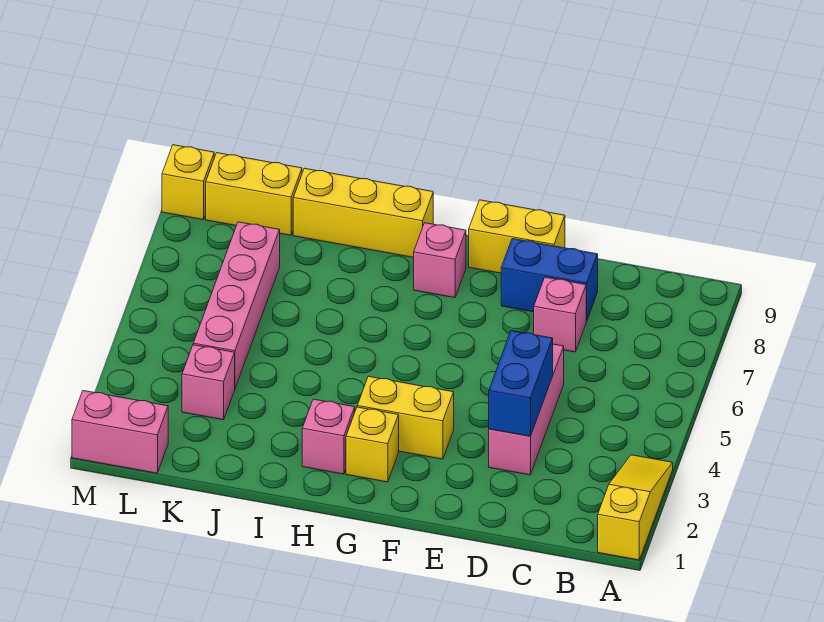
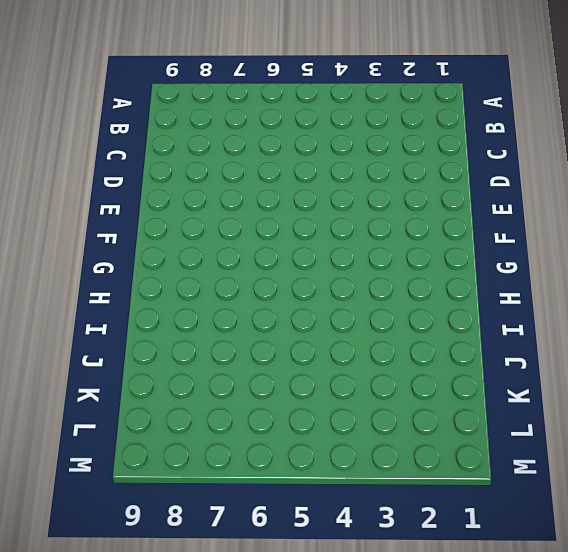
none -> yellow 1x3 slope [598,455,673,560]
none -> pink 1x3 brick [489,344,564,475]
none -> pink 1x1 brick [534,277,586,352]

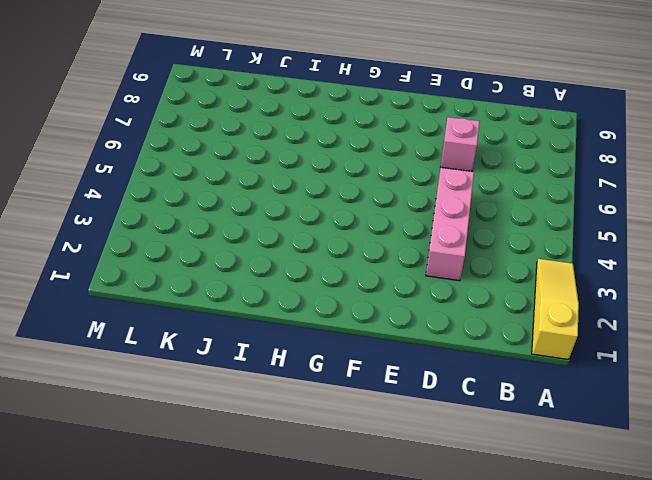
none -> blue 1x2 brick [501,239,598,321]
none -> yellow 1x2 brick [469,200,565,273]
none -> yellow 1x2 brick [357,376,454,459]

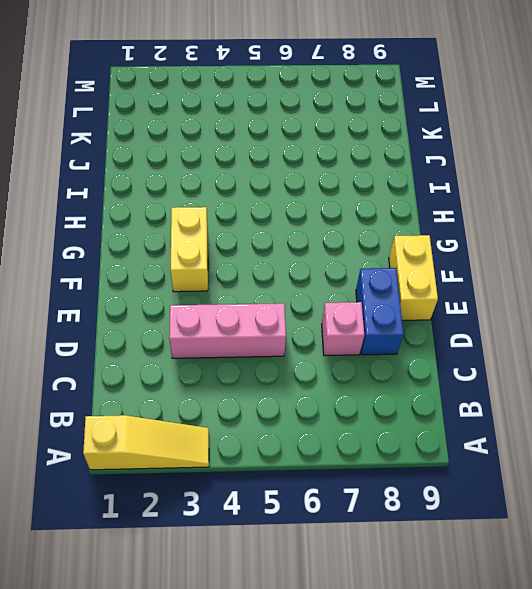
none -> yellow 1x1 brick [346,407,399,482]
none -> pink 1x1 brick [414,223,466,298]
none -> pink 1x1 brick [302,399,355,474]

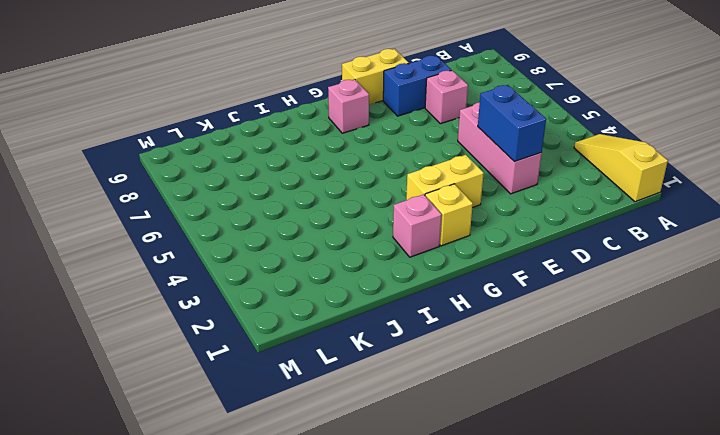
none -> yellow 1x3 brick [293,168,433,258]
none -> pink 1x1 brick [182,345,235,420]
none -> pink 1x4 brick [193,222,280,388]

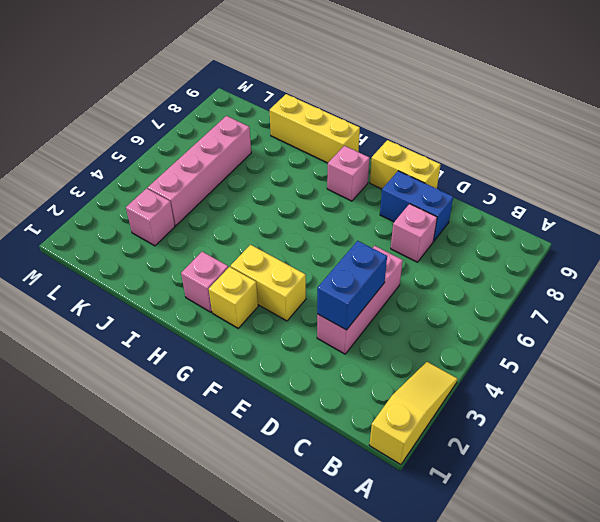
none -> yellow 1x2 brick [206,153,302,235]
none -> pink 1x2 brick [72,391,168,473]
none -> yellow 1x1 brick [162,145,214,220]

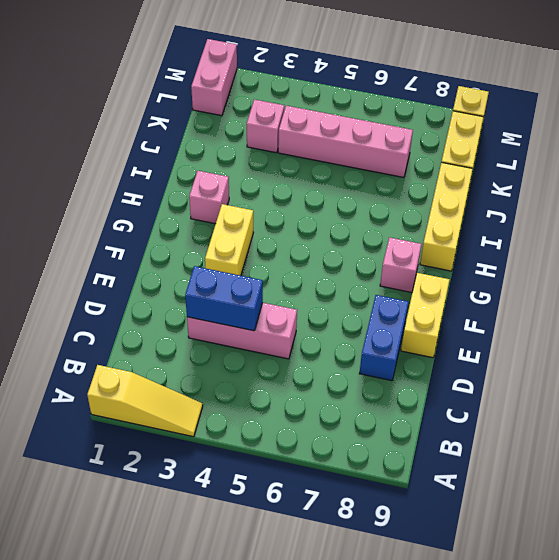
none -> pink 1x1 brick [534,277,586,352]
none -> yellow 1x1 brick [346,407,399,482]

